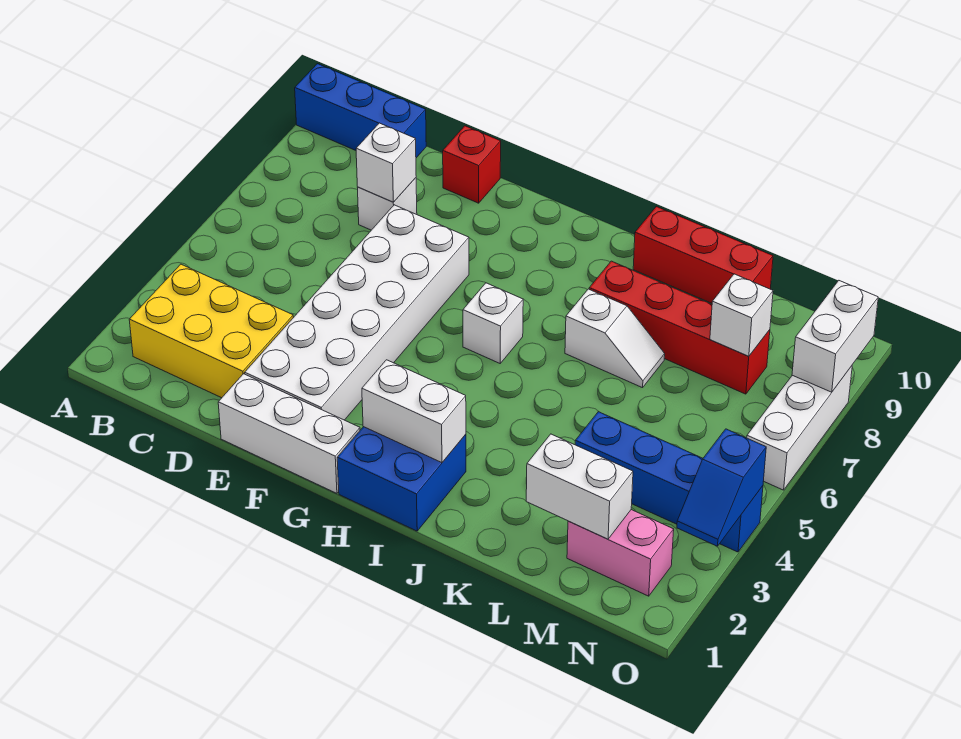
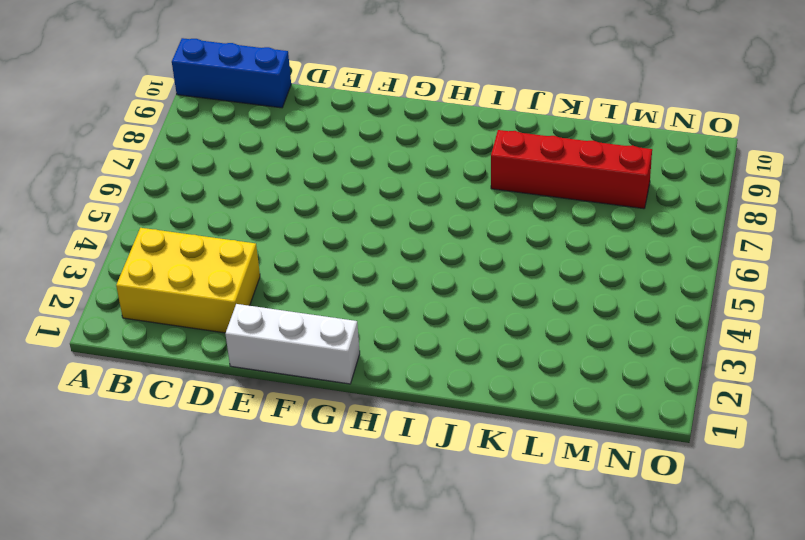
none -> white 1x1 brick [357,178,417,230]
none -> white 2x6 brick [245,205,469,420]
none -> red 1x1 brick [443,126,501,203]

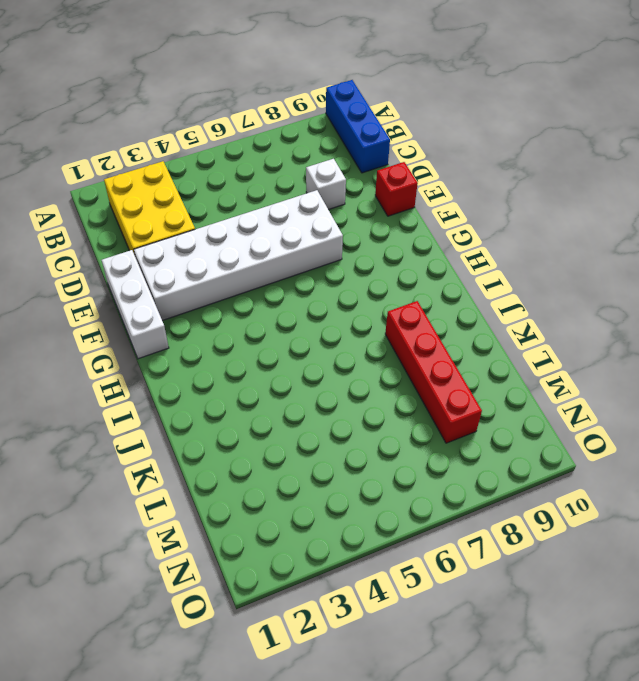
none -> blue 2x2 brick [337,427,466,531]
none -> white 1x1 brick [463,283,523,363]
none -> white 1x2 slope [565,289,665,388]

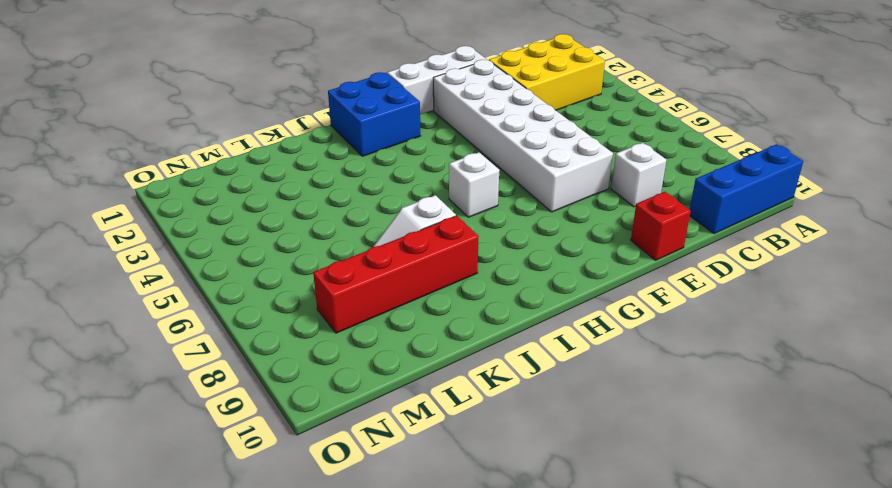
none -> red 1x3 brick [633,206,773,303]
none -> blue 1x4 brick [575,412,763,552]
none -> pink 1x2 brick [567,510,674,596]

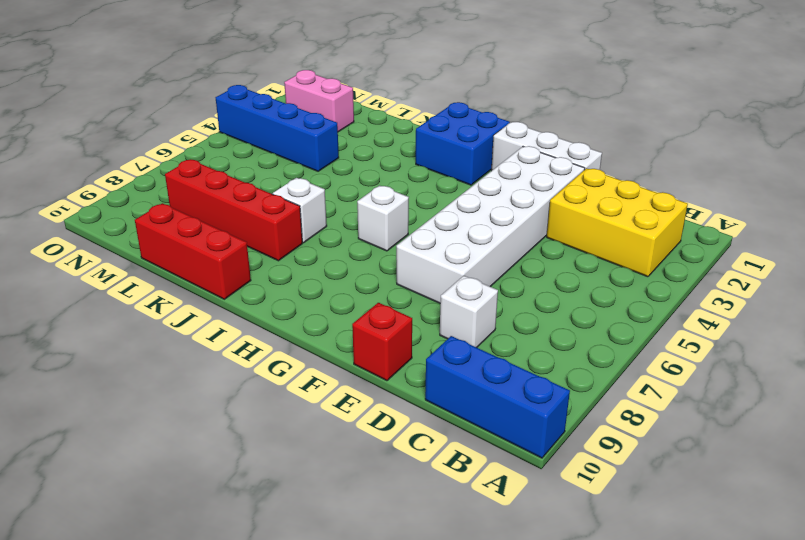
none -> white 1x3 brick [747,366,852,490]
none -> white 1x1 brick [356,123,416,202]
none -> white 1x2 brick [362,360,466,463]

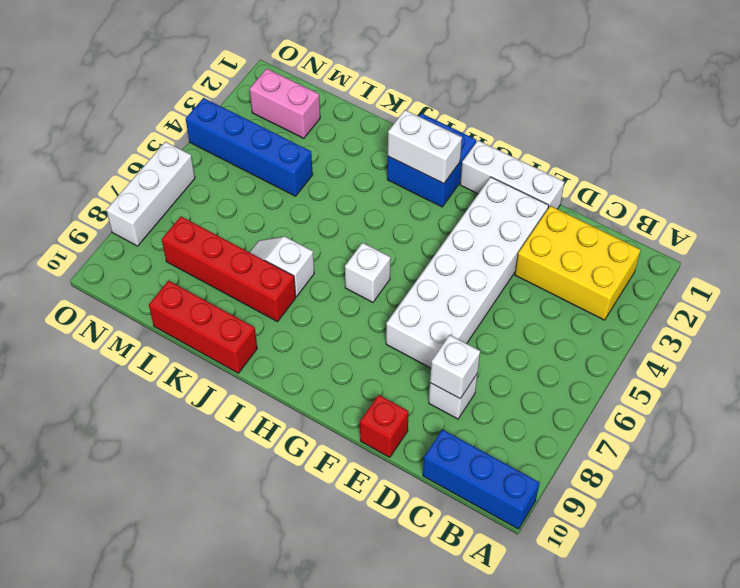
none -> white 1x2 brick [526,434,633,539]
none -> white 1x1 brick [710,274,773,356]
none -> blue 1x2 slope [677,429,766,546]

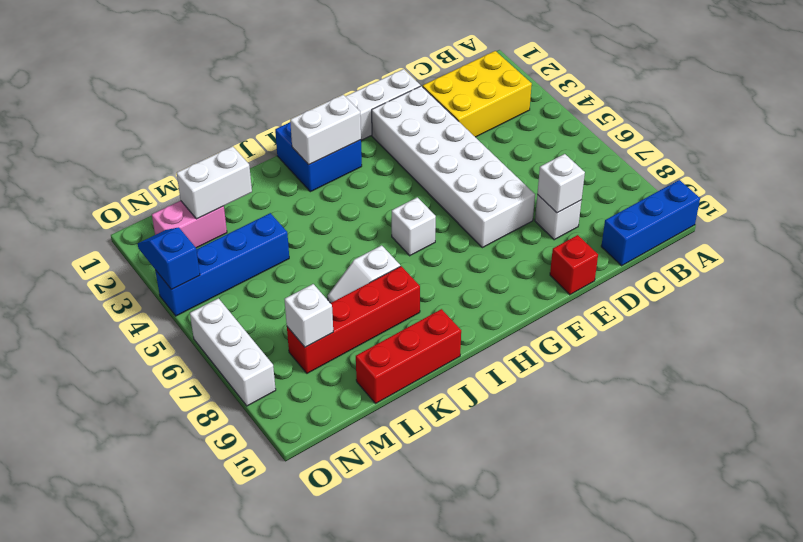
none -> white 1x2 brick [792,281,878,392]

